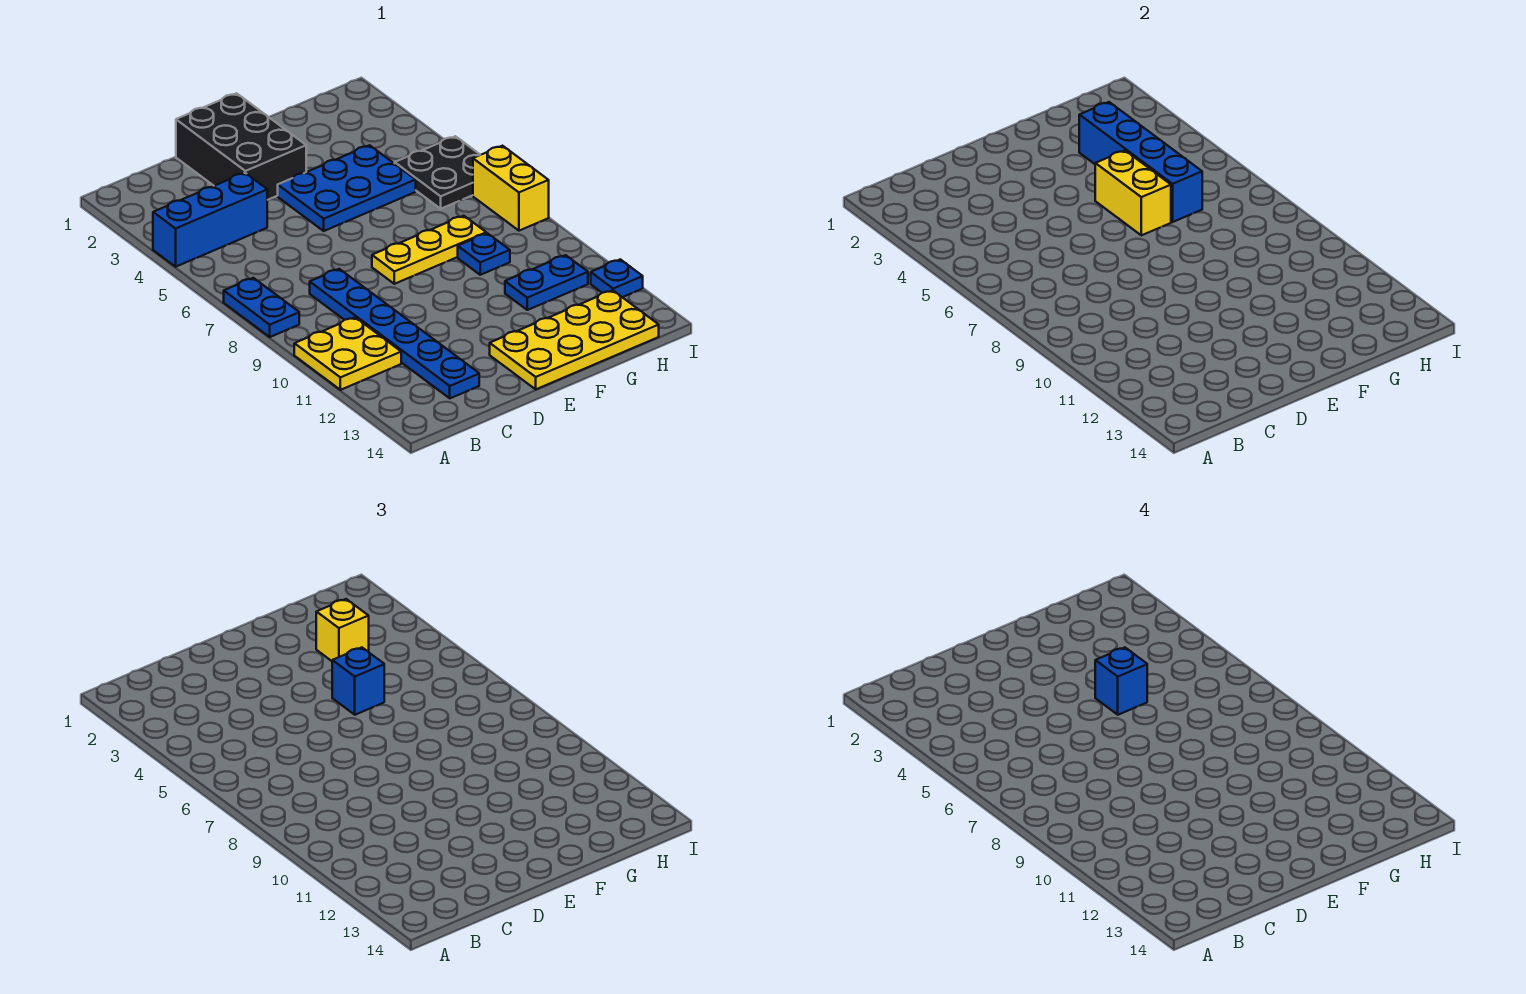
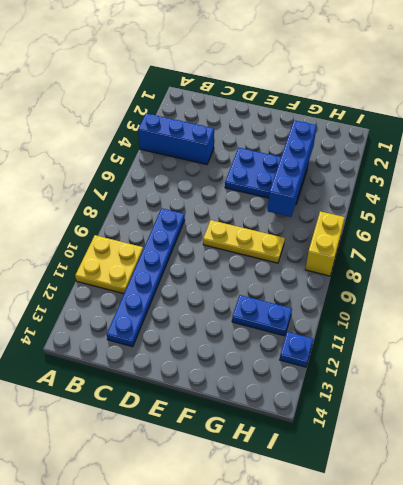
none -> blue 1x2 plate [224,278,299,337]
none -> black 2x3 brick [176,93,306,200]
none -> yellow 2x4 plate [490,290,659,389]

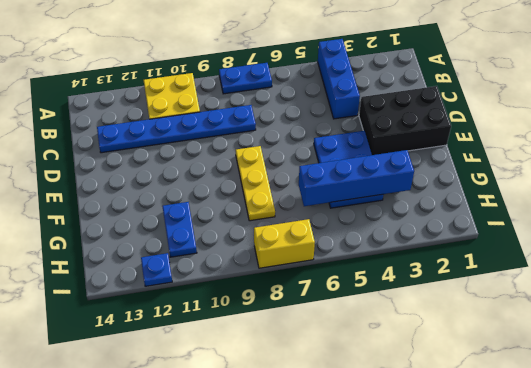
none -> yellow 2x4 plate [490,290,659,389]
none -> blue 1x1 plate [458,233,510,275]
none -> black 2x2 plate [395,136,480,209]

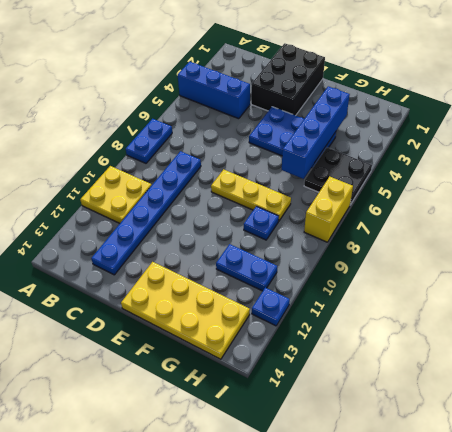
none -> yellow 1x2 brick [1095,151,1171,235]
none -> blue 1x1 brick [332,648,384,715]
none -> yellow 1x1 brick [316,599,369,661]

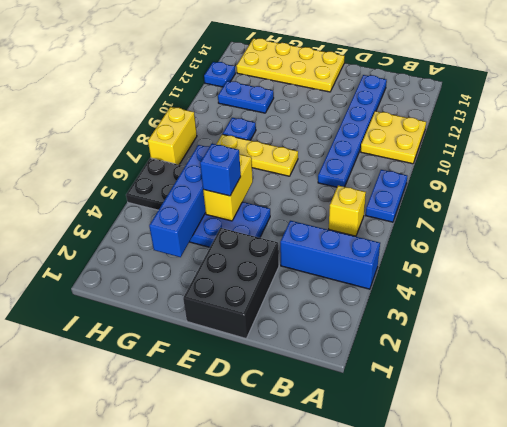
yellow 1x1 brick [329,185,366,236] -> yellow 1x1 brick moved to [316,599,369,661]
none -> blue 1x1 brick [1095,648,1147,715]

